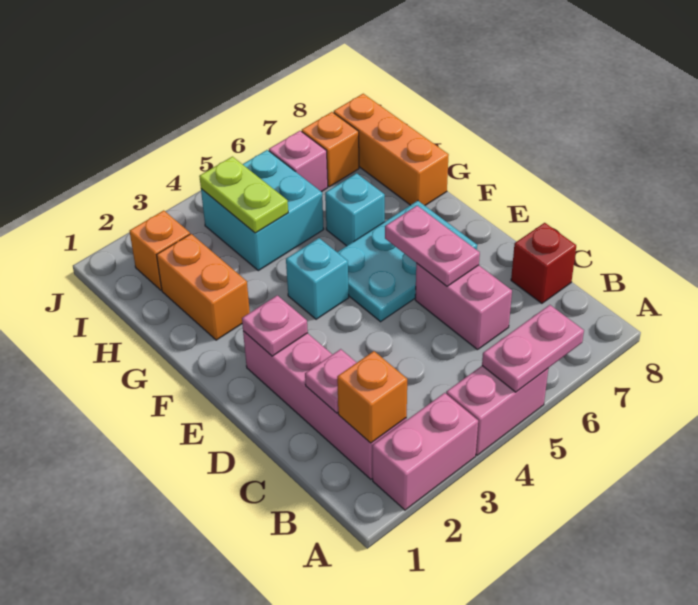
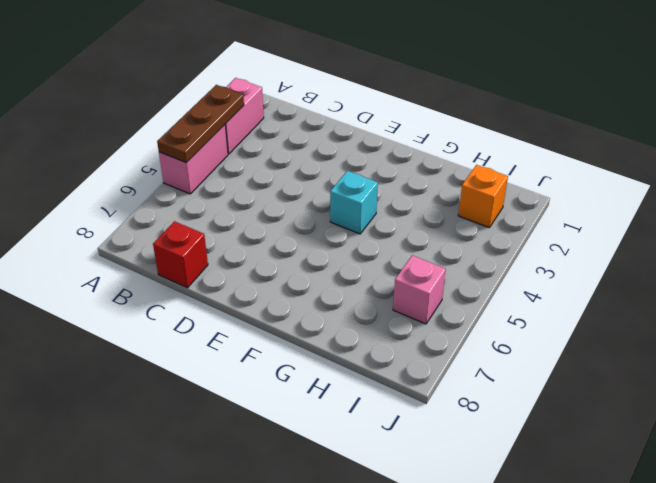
brown 1x3 plate [157,85,244,163] -> pink 1x2 plate [482,305,584,392]
none -> pink 1x4 brick [243,331,406,479]
none -> pink 1x2 brick [415,263,512,350]
none -> cyan 2x3 plate [337,201,477,322]

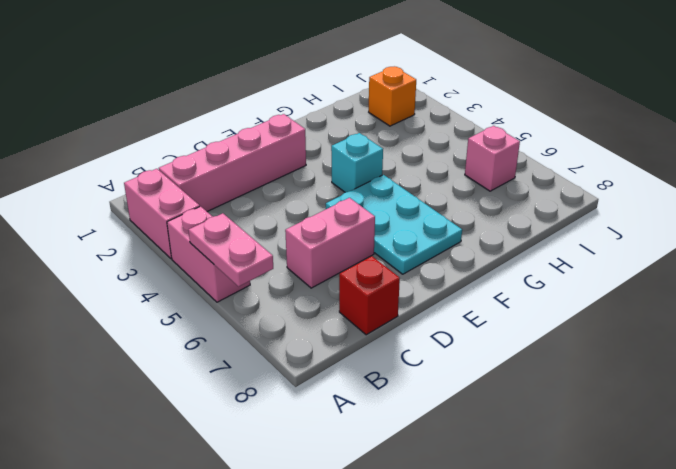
none -> orange 1x2 brick [157,234,250,340]
none -> cyan 1x1 brick [325,173,385,246]
none -> orange 1x3 brick [333,94,449,205]

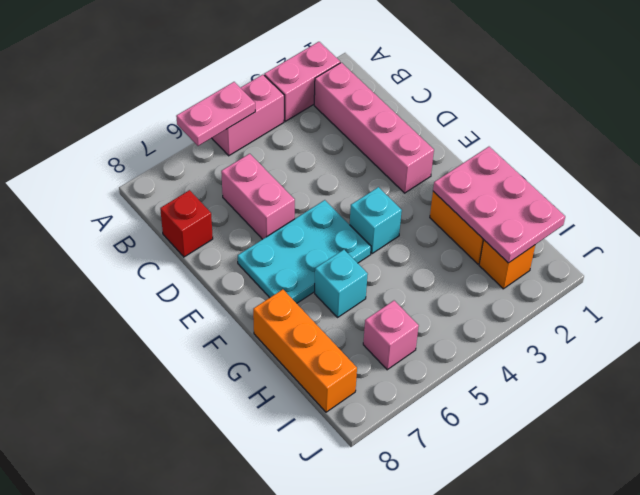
pink 2x3 plate [433,147,565,263] -> none
none -> cyan 2x2 brick [201,150,324,271]
none -> orange 1x1 brick [301,112,359,187]
none -> orange 1x1 brick [337,351,407,443]

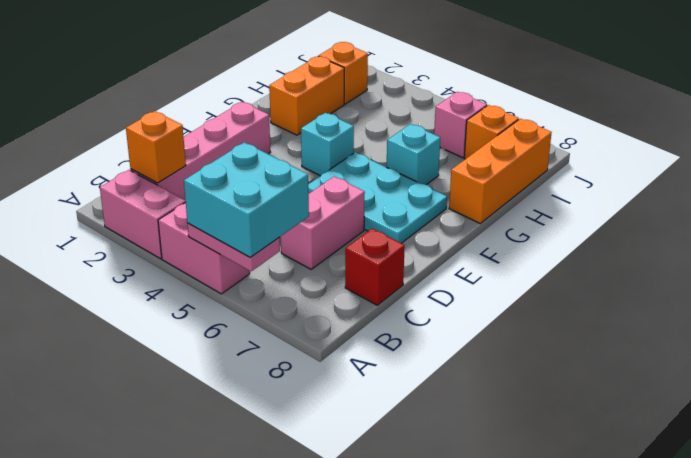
cyan 2x2 brick [184,142,309,257] -> cyan 2x2 brick moved to [201,150,324,271]
none -> pink 1x1 plate [305,349,357,413]
none -> pink 1x2 plate [385,206,480,286]
none -> pink 1x1 plate [242,295,308,356]

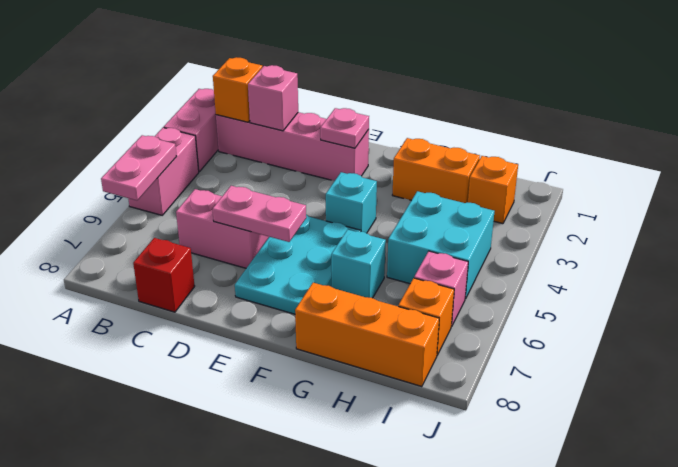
pink 1x1 brick [248,65,298,131] -> pink 1x1 plate [305,349,357,413]
none -> lime 1x2 plate [199,157,288,233]

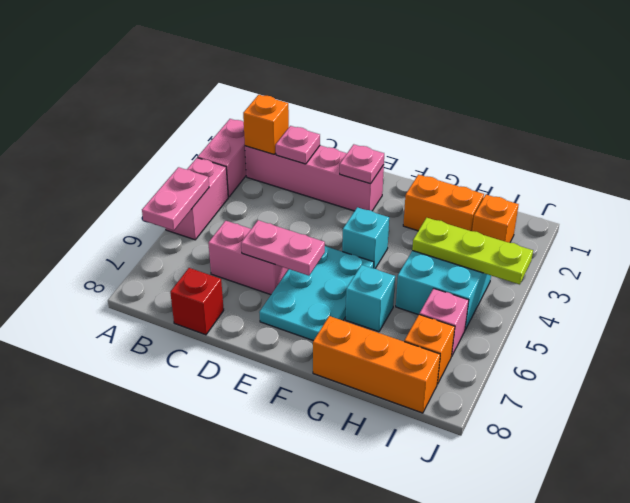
lime 1x3 plate [412,218,533,285] -> lime 1x2 plate [199,157,288,233]

